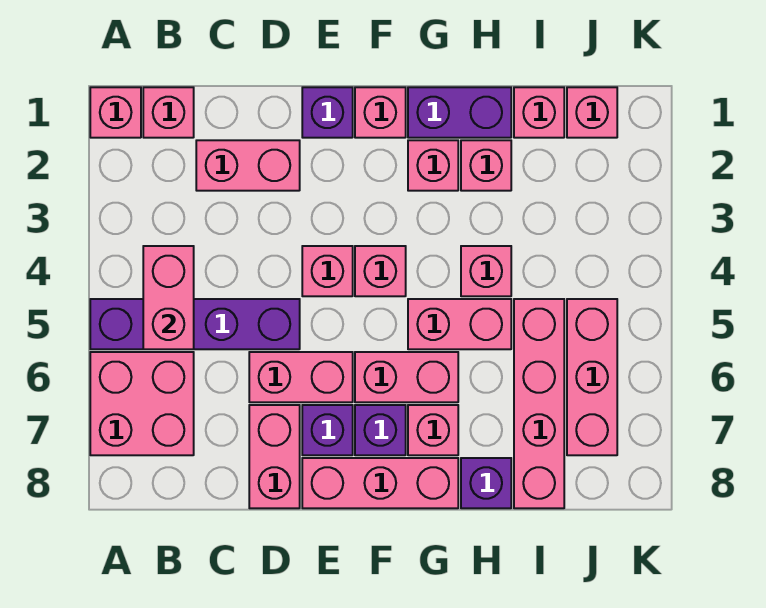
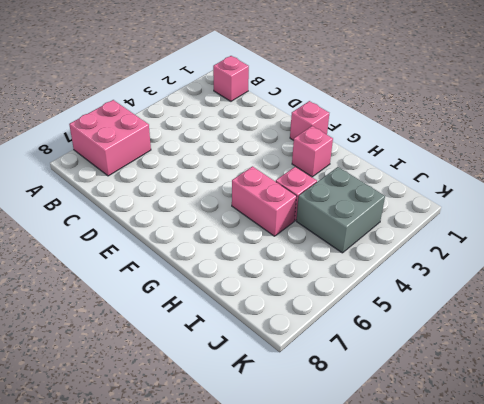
grey 2x2 brick [296,167,385,253] -> none
none -> pink 1x1 brick [90,87,141,138]
none -> purple 1x4 brick [90,299,300,349]
none -> pink 1x2 brick [196,140,300,191]

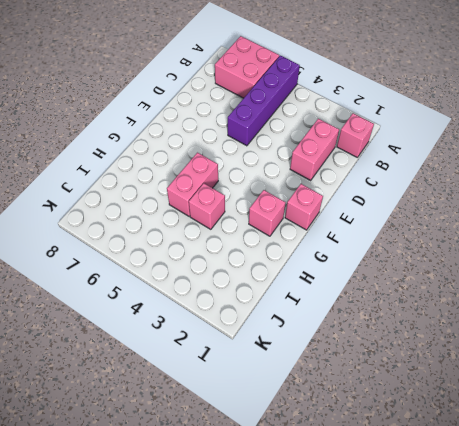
none -> pink 1x1 brick [90,87,141,138]
none -> pink 1x2 brick [249,352,353,402]
none -> pink 1x2 brick [249,405,300,508]

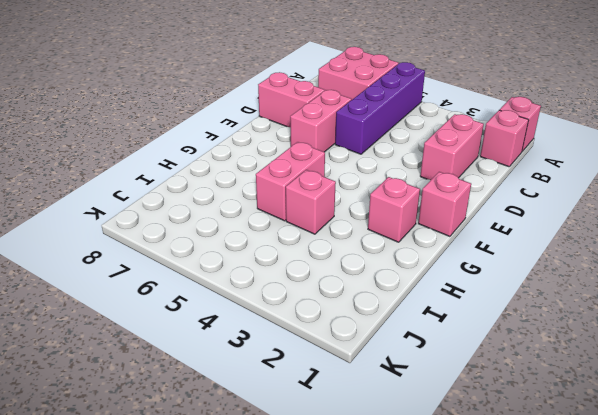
none -> purple 1x1 brick [302,87,353,138]
none -> pink 1x1 brick [302,246,353,296]
none -> purple 1x1 brick [302,405,353,455]

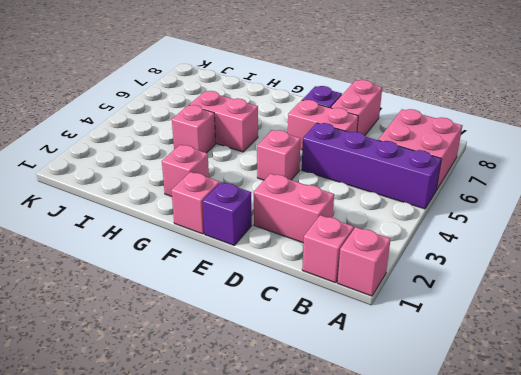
none -> pink 1x3 brick [302,458,458,508]
none -> pink 1x1 brick [355,246,406,296]
none -> pink 1x2 brick [355,352,458,402]

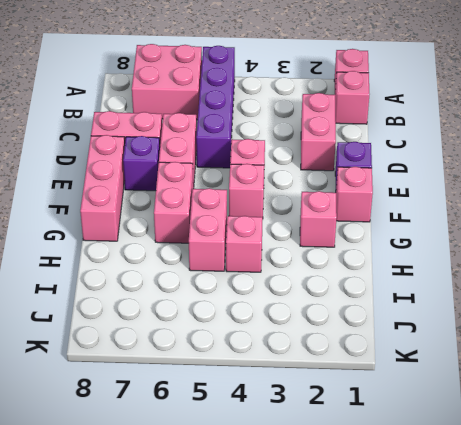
none -> purple 1x1 brick [355,405,406,455]
none -> purple 1x2 brick [408,87,511,138]
none -> pink 1x1 brick [408,405,458,455]

